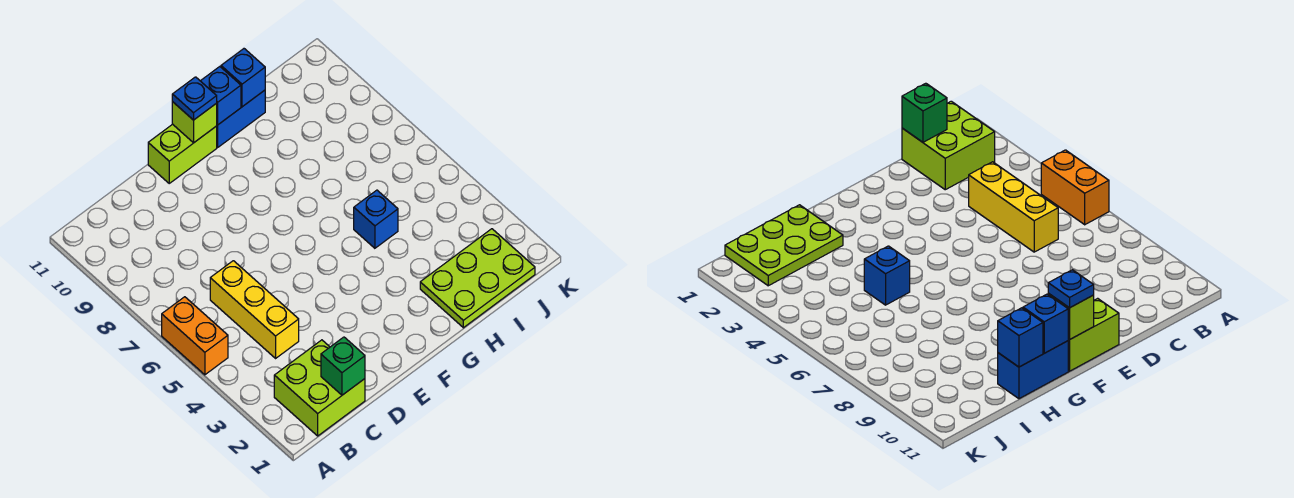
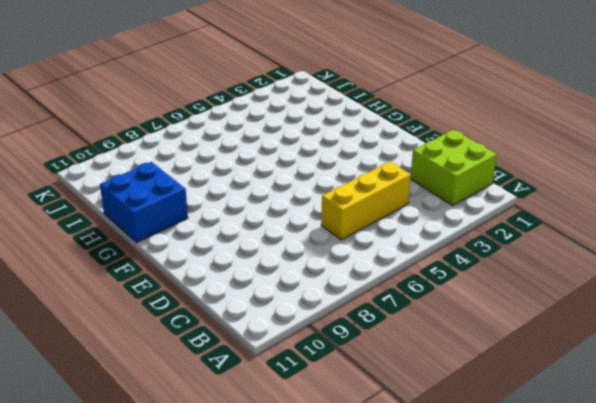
blue 2x2 brick [100,162,188,242] -> blue 1x2 brick [217,90,265,147]
none -> orange 1x2 brick [162,297,228,375]
none -> lime 1x2 brick [148,124,217,183]
none -> lime 2x3 plate [420,229,535,328]

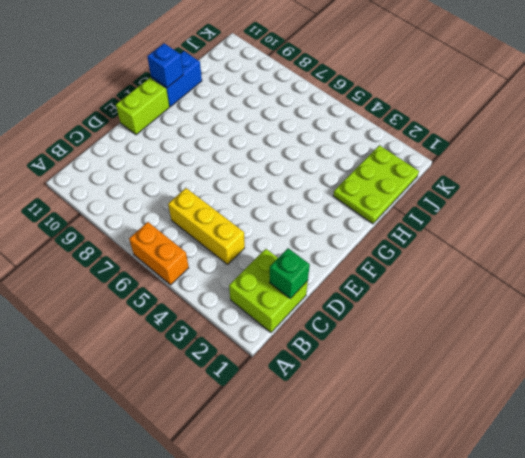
none -> blue 1x1 brick [354,190,398,248]
none -> lime 1x1 brick [172,102,217,143]
none -> blue 1x1 brick [221,49,265,107]

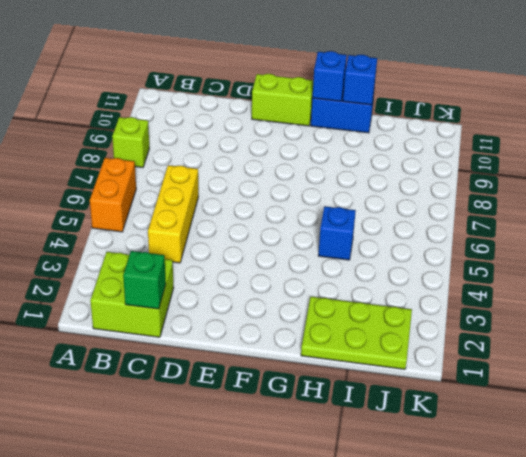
lime 1x1 brick [112,117,149,168] -> lime 1x1 brick moved to [172,102,217,143]
none -> blue 1x1 plate [172,77,217,120]

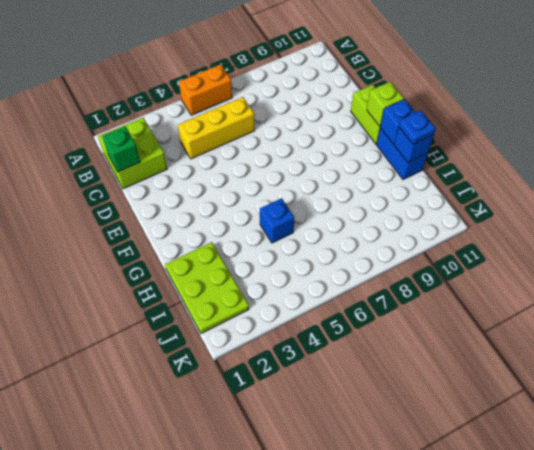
blue 1x1 plate [399,111,436,144] -> blue 1x1 plate moved to [172,77,217,120]

